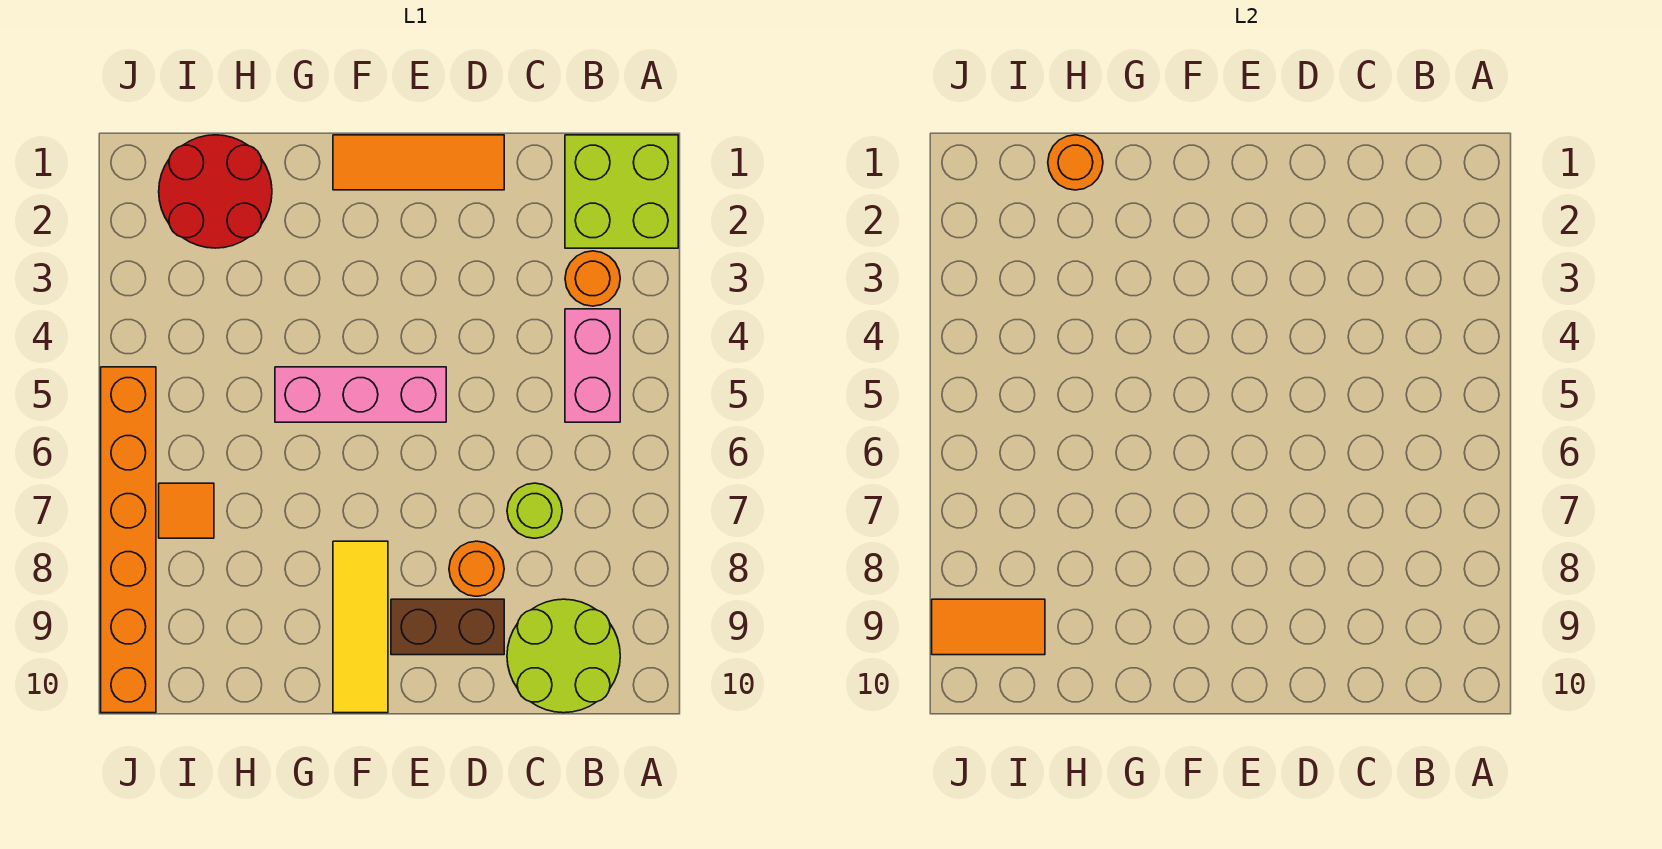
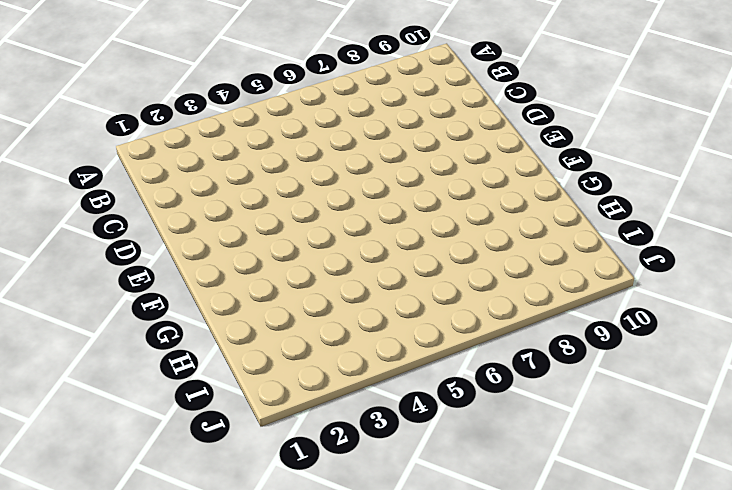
none -> lime 2x2 brick [565,135,678,248]
none -> orange 1x1 round brick [565,251,620,306]
none -> pink 1x2 brick [565,309,620,422]

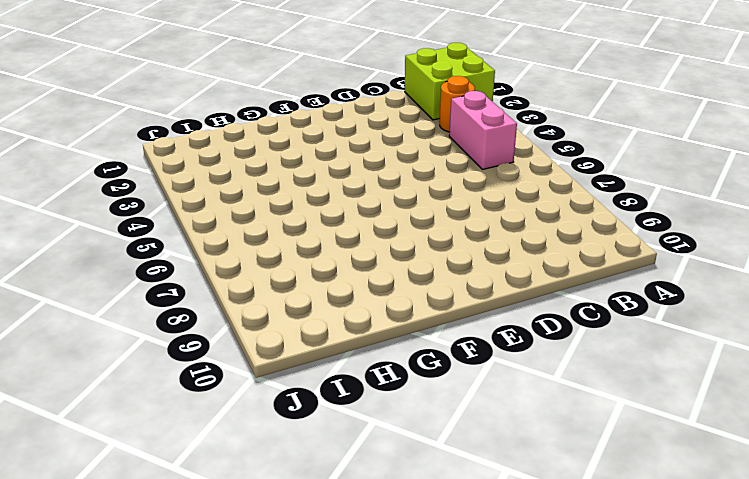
none -> lime 2x2 round brick [507,599,620,713]
none -> lime 1x1 round brick [507,483,562,538]
none -> orange 1x3 tile [333,135,504,190]

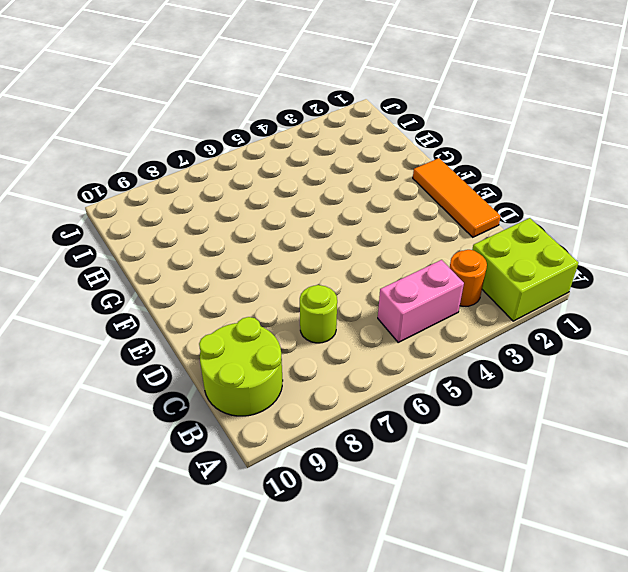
none -> orange 1x1 round brick [449,541,504,596]
none -> brown 1x2 brick [391,599,504,655]
none -> pink 1x3 brick [275,367,446,422]

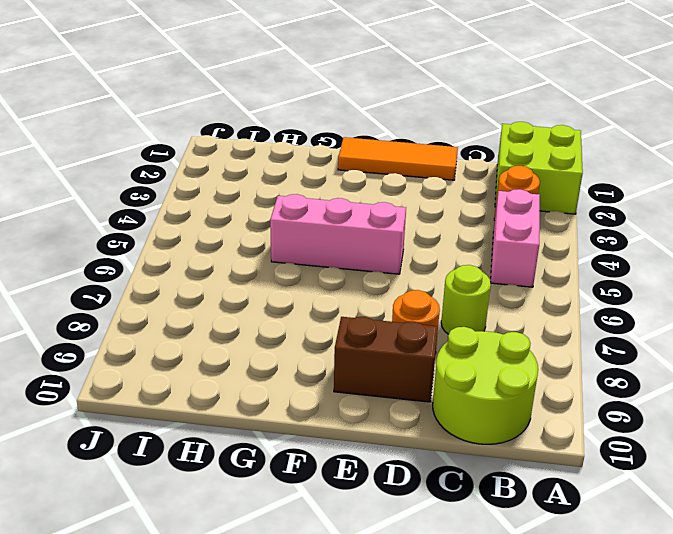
none -> yellow 1x3 tile [333,541,388,713]
none -> red 2x2 round brick [159,135,272,248]
none -> orange 1x1 tile [159,483,214,538]

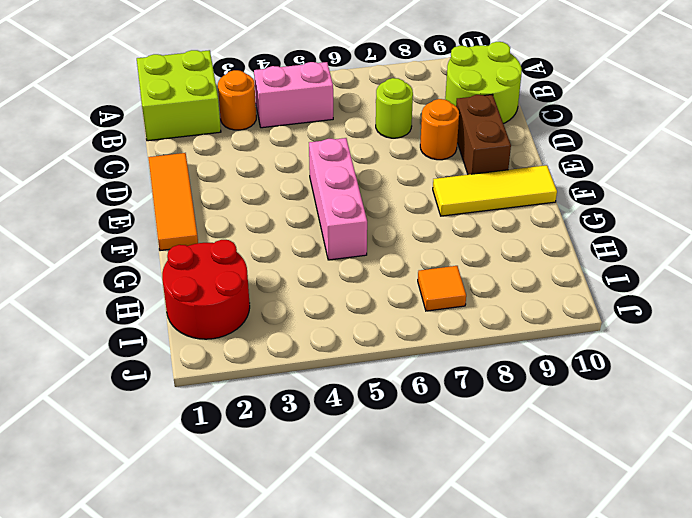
none -> orange 1x6 brick [101,367,156,713]
none -> orange 1x1 round brick [1048,135,1103,190]
none -> orange 1x2 tile [932,599,1045,655]

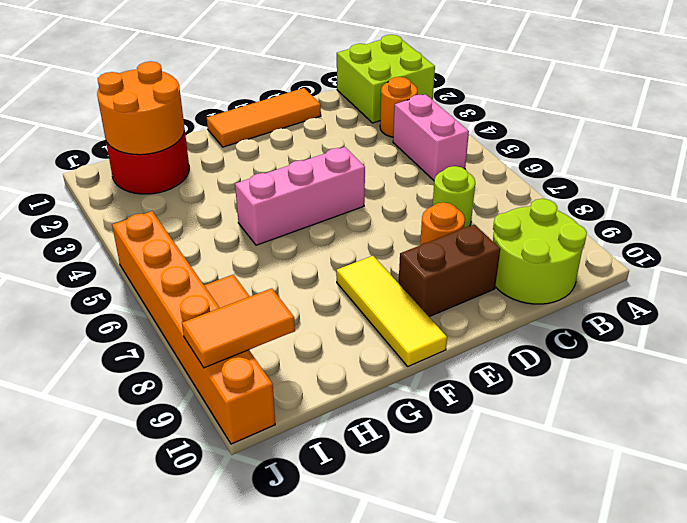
orange 2x2 round brick [97,61,184,155] -> orange 1x1 round brick [1048,135,1103,190]

